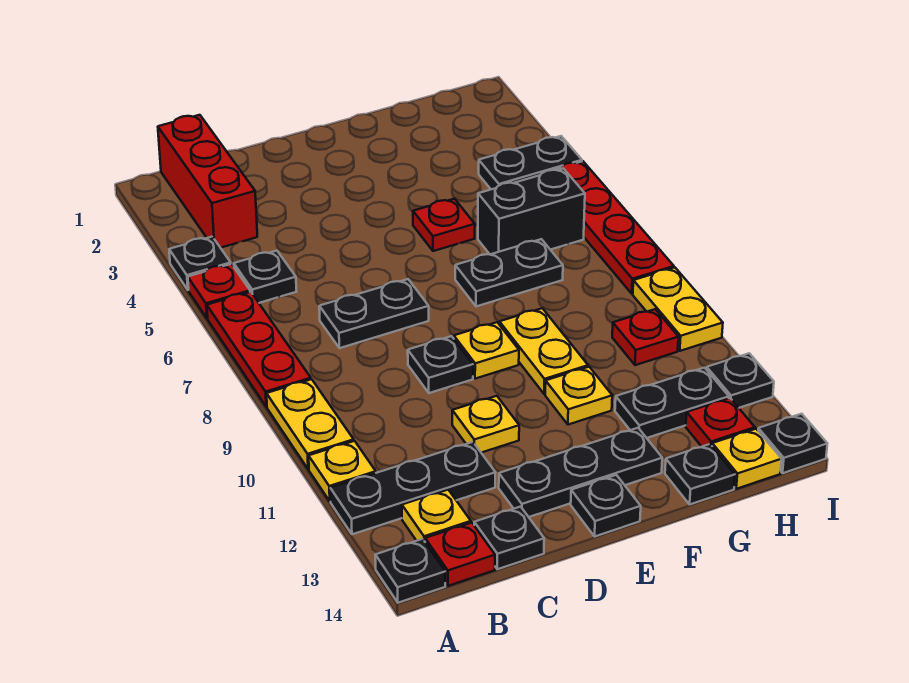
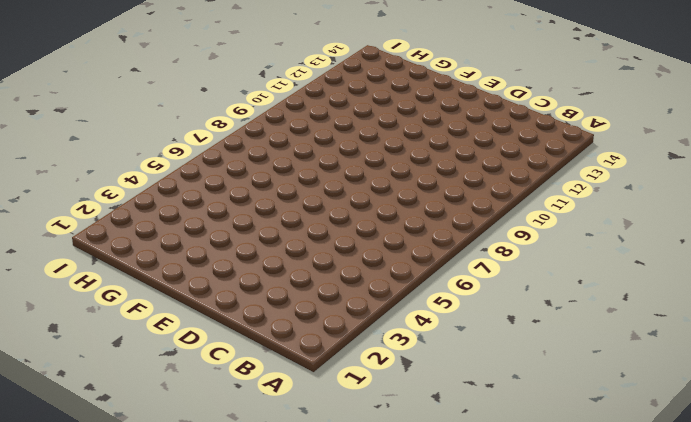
none -> black 1x1 plate [169,237,231,290]
none -> red 1x1 plate [188,264,250,318]
none -> red 1x3 plate [207,292,311,407]
none -> yellow 1x2 plate [267,379,354,469]

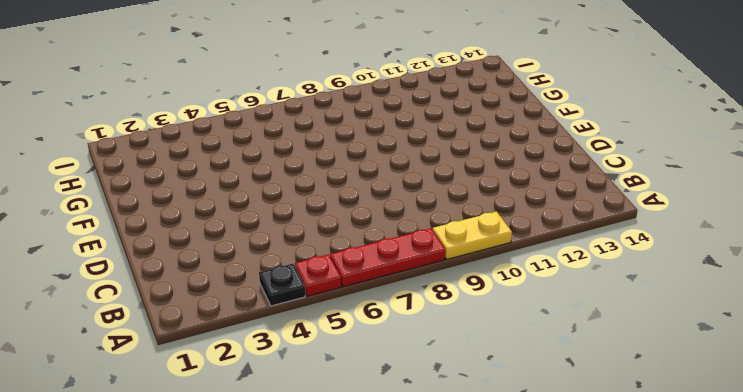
none -> yellow 1x1 plate [309,441,376,501]
none -> black 1x3 plate [330,442,495,534]
none -> black 1x1 plate [375,539,445,603]
none -> red 1x3 brick [158,115,257,248]

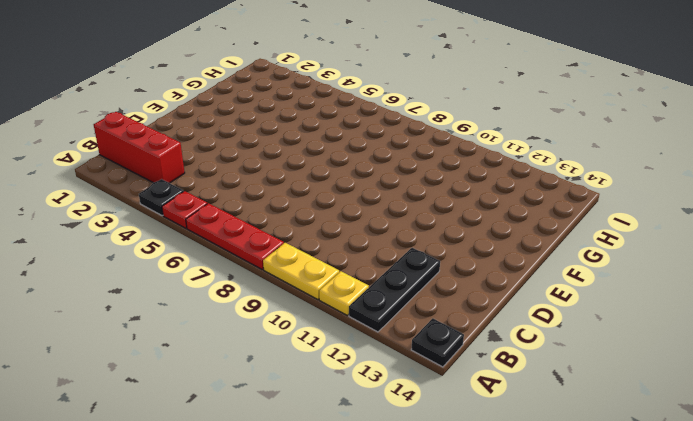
none -> black 1x1 plate [234,251,297,303]
none -> yellow 1x1 plate [402,490,471,541]
none -> red 1x1 plate [425,523,495,586]
none -> black 1x2 plate [319,279,429,348]

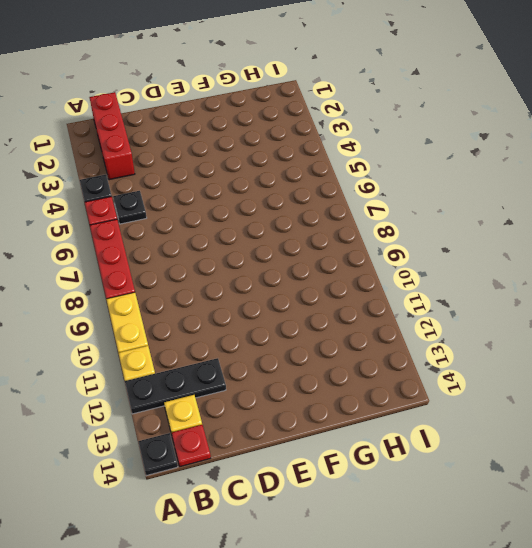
none -> black 1x2 plate [319,279,429,348]
none -> black 1x1 plate [474,507,544,569]
none -> black 1x1 plate [408,336,473,393]
none -> yellow 1x1 plate [452,396,519,453]

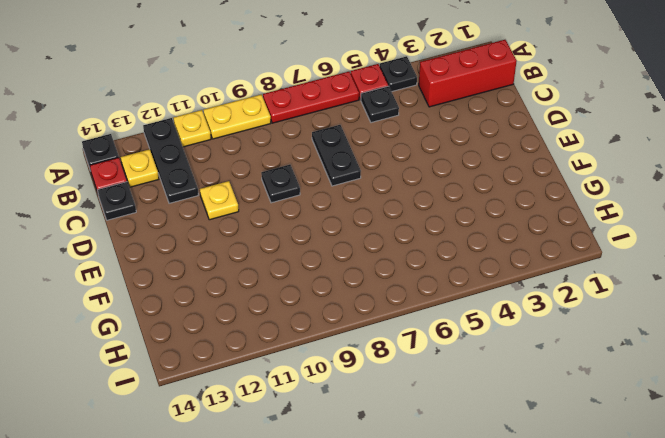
none -> black 1x3 plate [499,428,662,517]
none -> yellow 1x1 plate [454,322,519,379]
none -> black 1x1 plate [571,475,641,536]
none -> red 1x1 plate [413,199,475,251]

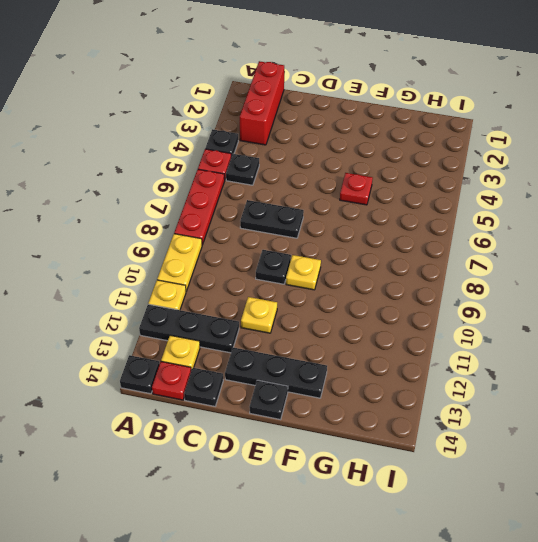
none -> black 1x2 plate [455,239,563,306]
none -> yellow 1x2 plate [499,308,588,394]
none -> yellow 1x1 plate [545,367,612,425]
none -> black 1x2 brick [478,168,585,254]

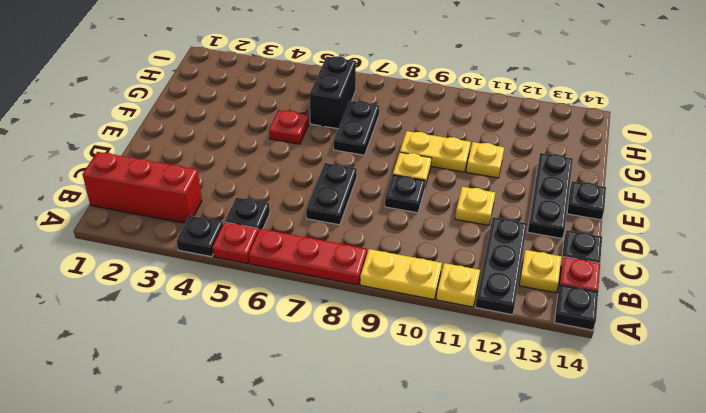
none -> black 1x2 plate [615,368,729,438]
none -> black 1x1 plate [665,444,735,504]
none -> black 1x2 plate [479,136,582,189]
none -> red 1x1 plate [612,309,678,365]

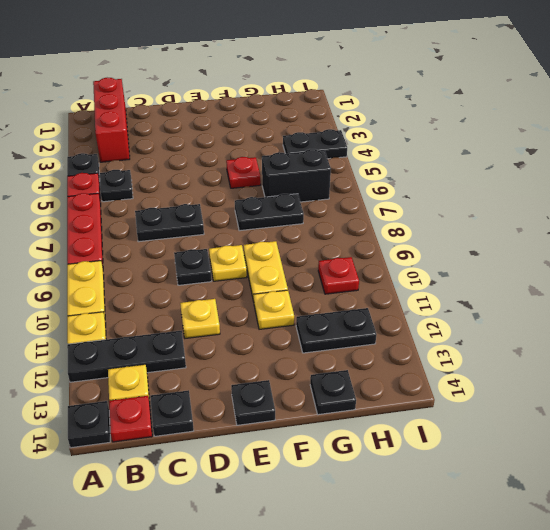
none -> black 1x3 plate [499,428,662,517]
none -> red 1x1 plate [686,398,755,447]
none -> yellow 1x1 plate [712,429,782,489]
none -> red 1x4 plate [554,161,674,294]

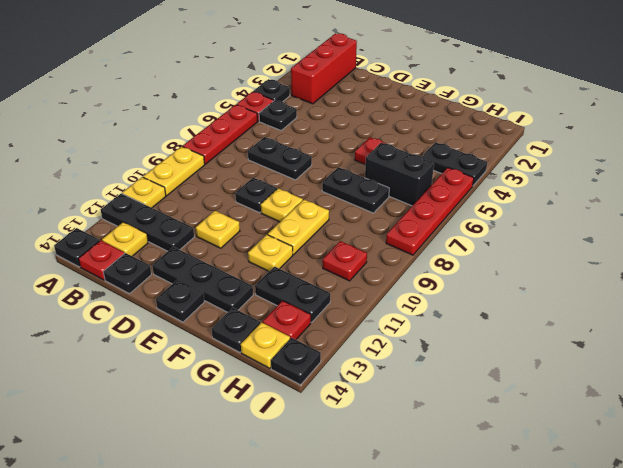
none -> yellow 1x2 plate [633,268,723,351]
none -> black 1x1 plate [707,353,774,408]

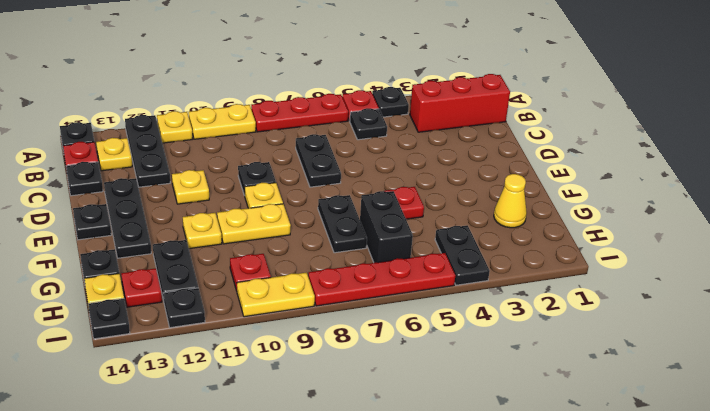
yellow 1x1 cone [494,174,527,228] -> none

